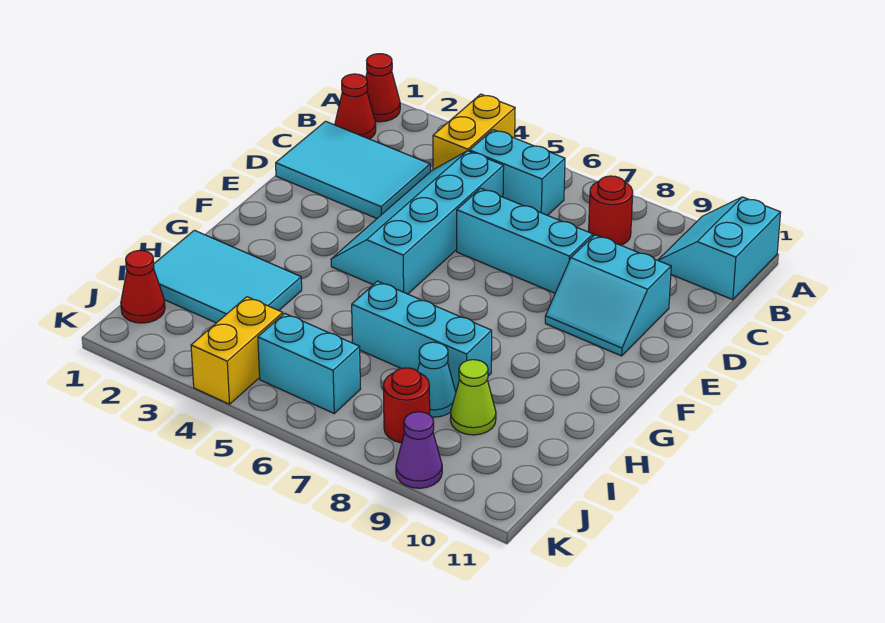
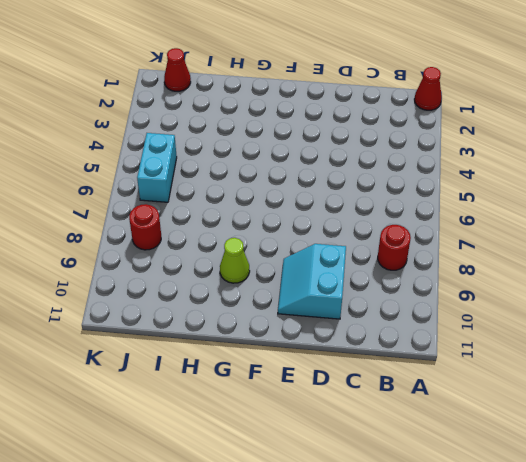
lime 1x1 cone [220,238,250,283] -> lime 1x1 cone moved to [450,360,496,435]
none -> yellow 1x2 brick [433,94,515,170]
none -> cyan 2x2 slope [658,197,781,300]
none -> red 1x1 cone [335,74,376,139]

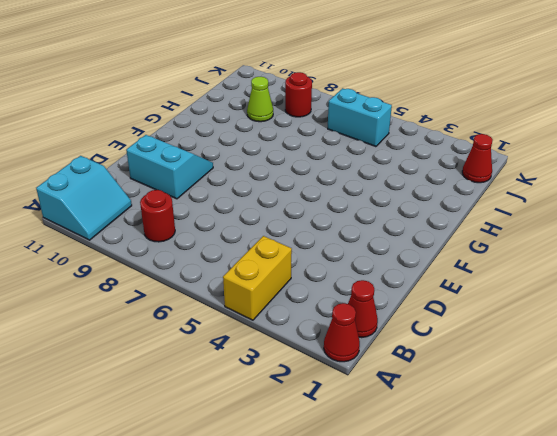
none -> cyan 1x2 brick [470,130,565,215]
none -> cyan 2x3 tile [276,121,430,218]
none -> cyan 2x4 slope [331,151,504,294]

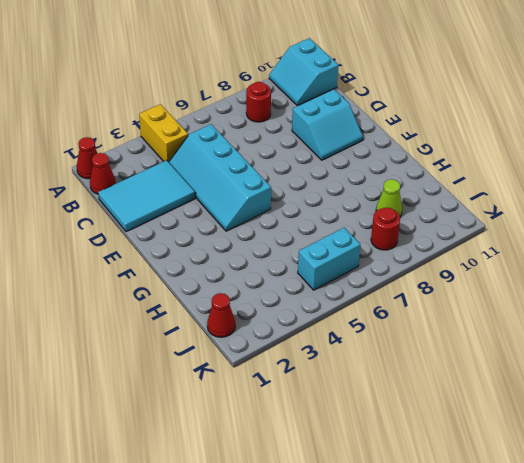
none -> cyan 1x2 brick [470,130,565,215]
none -> cyan 1x3 brick [457,188,593,293]
none -> cyan 2x3 tile [154,230,302,323]

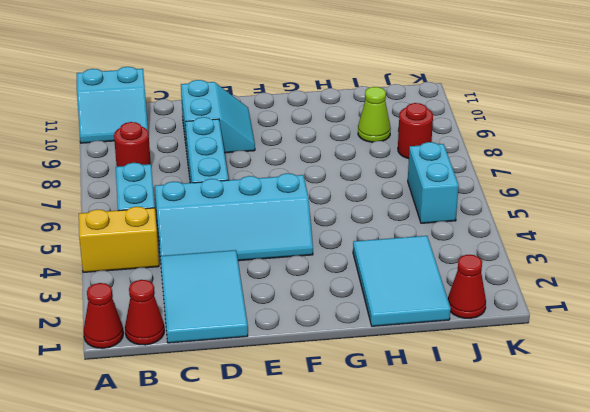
none -> cyan 1x3 brick [352,281,492,392]
none -> cyan 1x1 cone [418,342,456,417]
none -> yellow 1x2 brick [191,297,283,404]

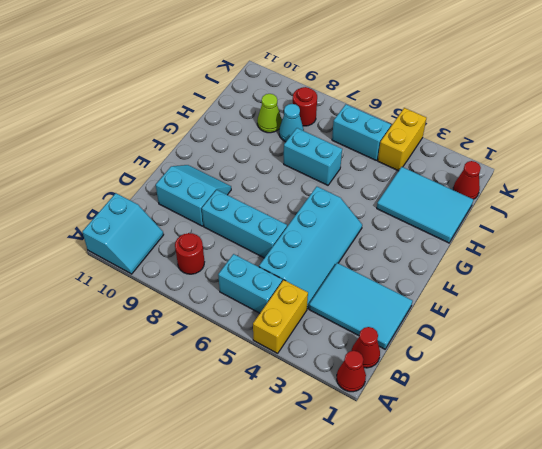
cyan 1x2 brick [284,128,342,185] -> cyan 1x3 brick [352,281,492,392]
none -> purple 1x1 cone [396,412,442,488]

